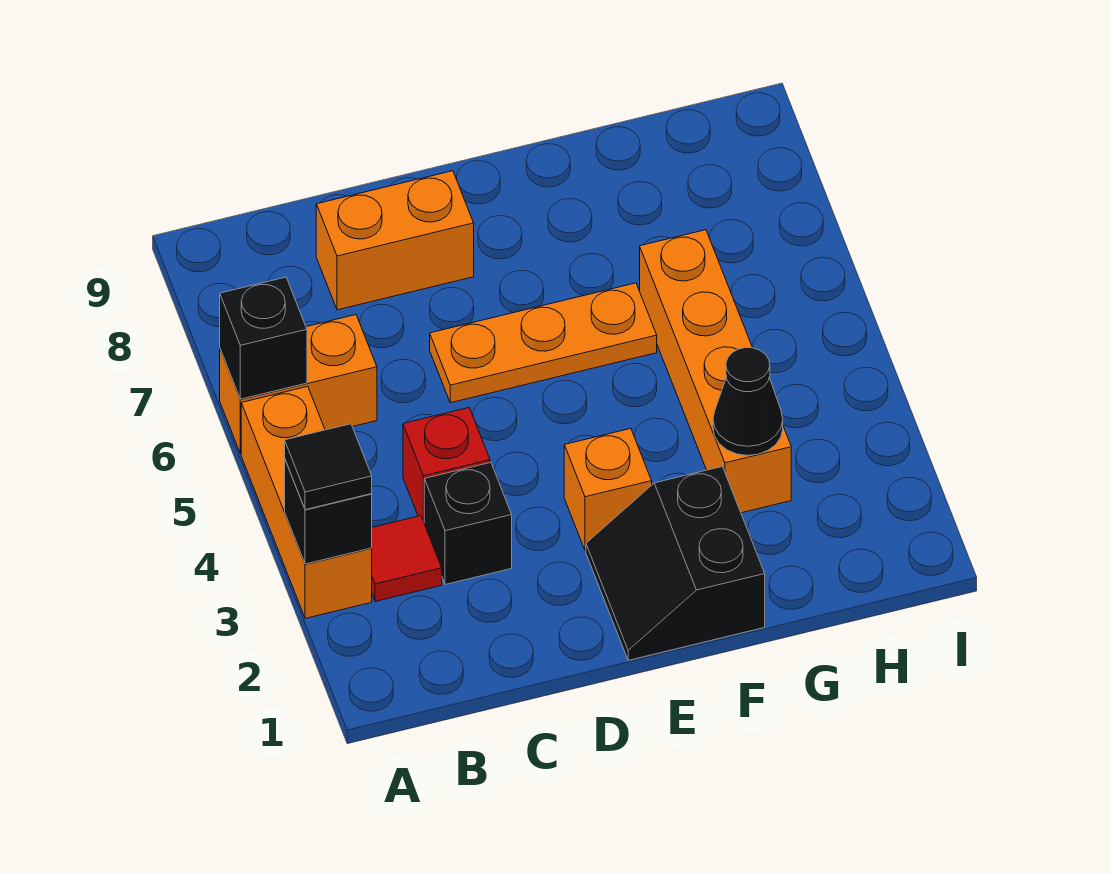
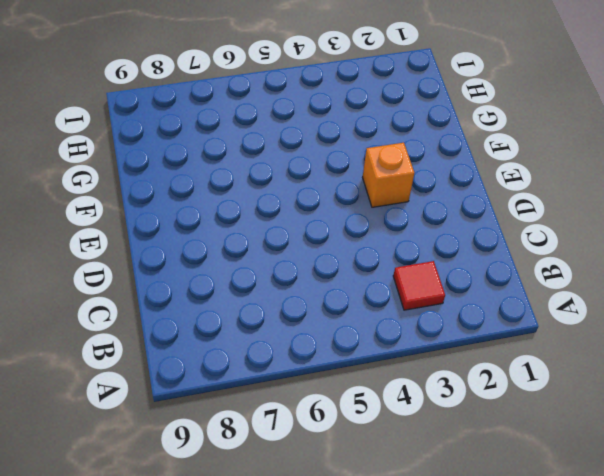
none -> orange 1x3 brick [241,387,372,618]
none -> orange 1x2 brick [220,315,377,454]
none -> black 1x1 brick [424,462,512,585]

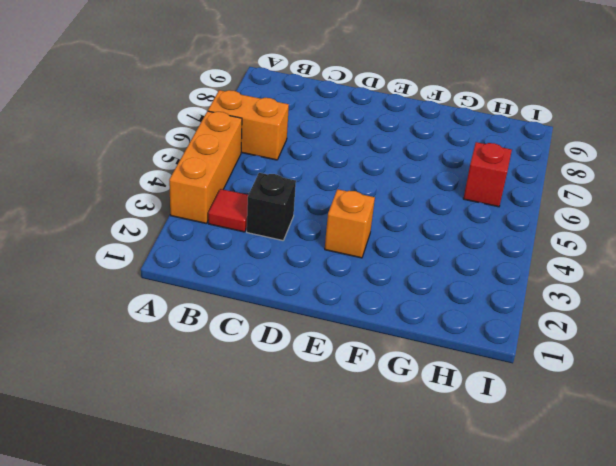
red 1x1 brick [463,142,512,207] -> red 1x1 brick moved to [403,408,490,522]
none -> orange 1x2 brick [316,171,474,310]
none -> orange 1x3 plate [430,283,657,403]
none -> black 2x2 slope [586,467,765,660]

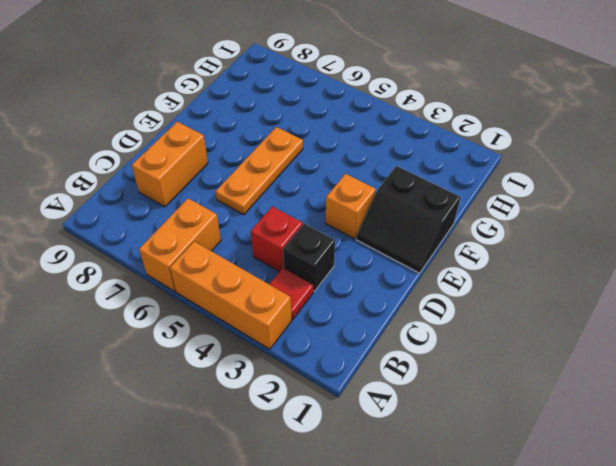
none -> orange 1x4 brick [640,230,791,513]
none -> black 1x1 brick [285,460,372,564]
none -> black 1x1 brick [220,277,307,399]

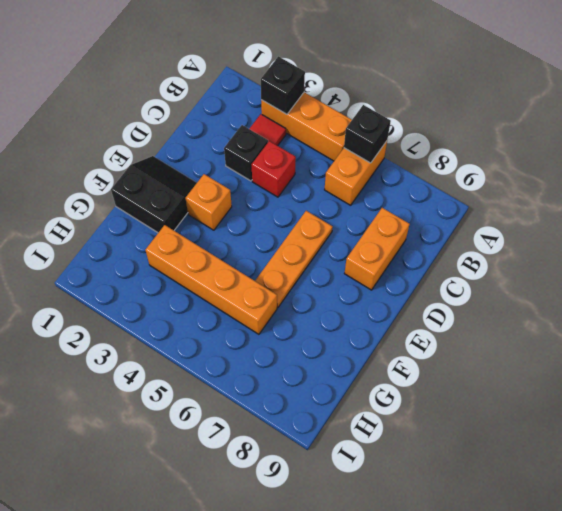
none -> black 1x1 cone [713,348,783,455]
none -> black 1x1 tile [285,424,372,510]

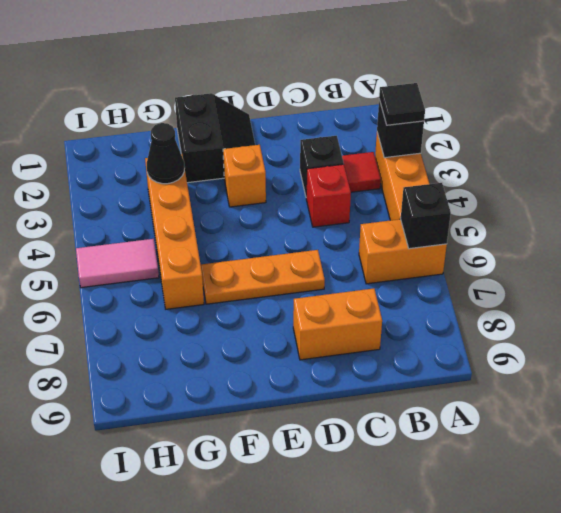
pink 1x2 tile [76,239,159,288] -> none

